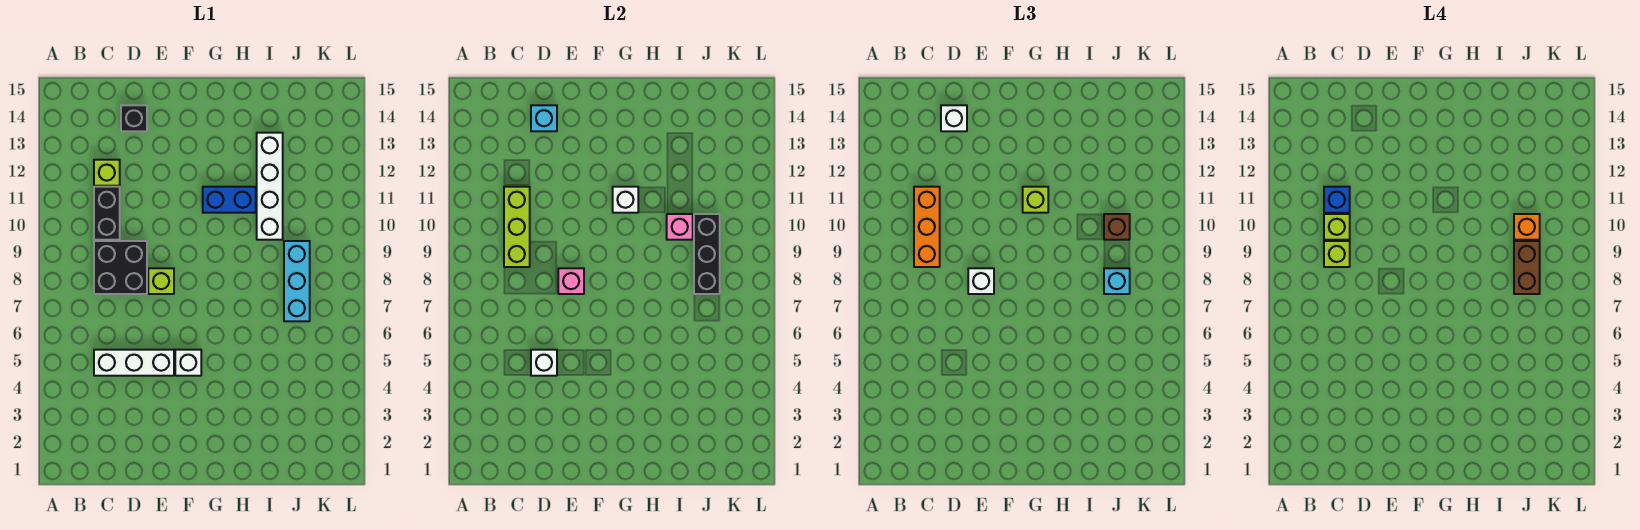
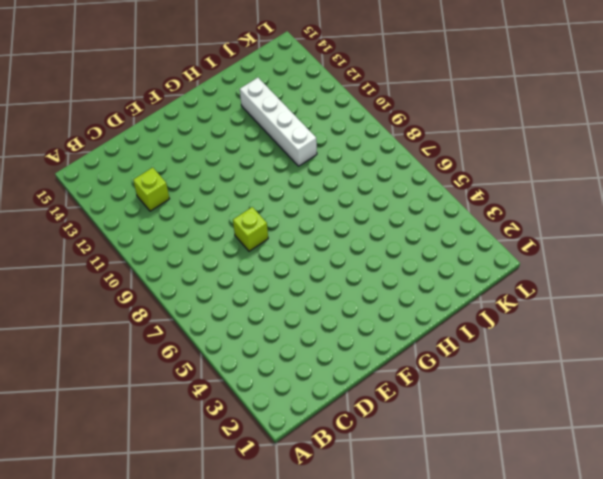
none -> white 1x3 brick [94,350,174,376]
none -> black 2x2 brick [94,241,147,294]
none -> black 1x2 brick [94,187,120,240]

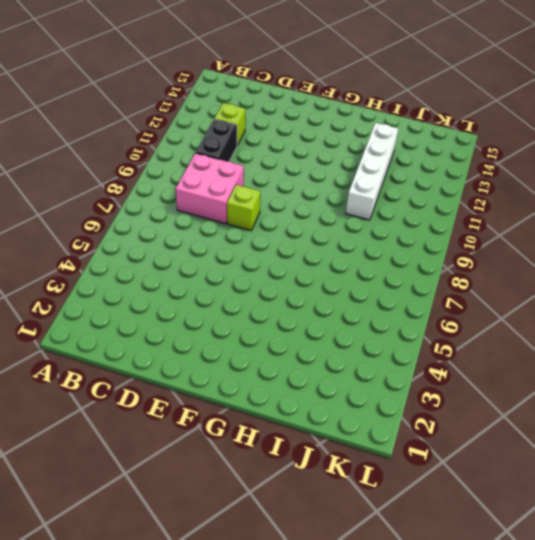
pink 2x2 brick [175,153,244,224] -> black 2x2 brick [94,241,147,294]
none -> white 1x3 brick [94,350,174,376]
none -> black 1x1 brick [121,105,147,131]
none -> white 1x1 brick [175,350,201,376]

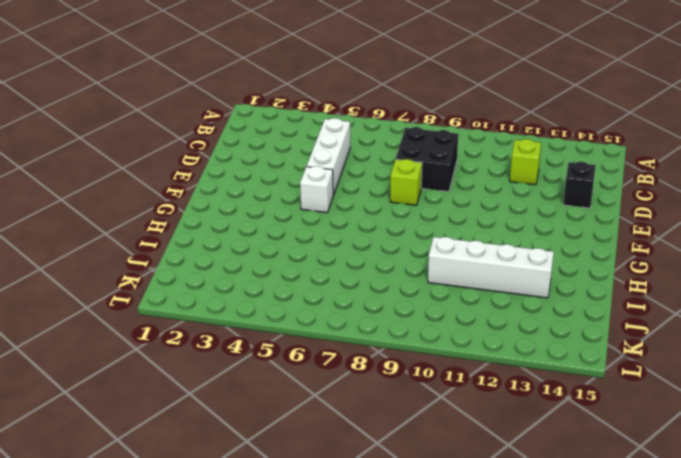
none -> black 1x2 brick [94,187,120,240]
none -> blue 1x2 brick [203,187,256,213]
none -> cyan 1x3 brick [284,241,310,321]

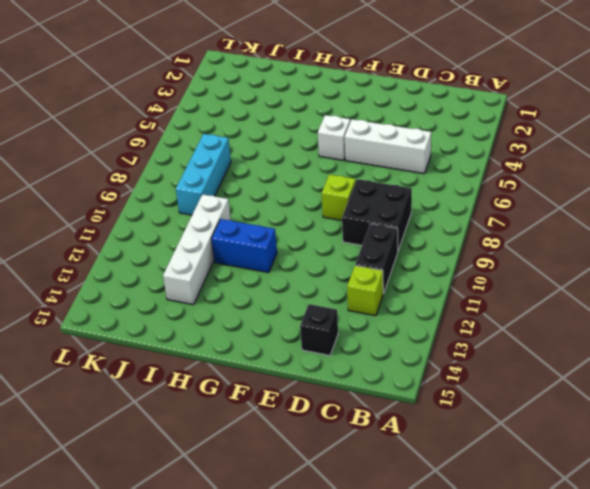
none -> lime 1x3 brick [504,187,530,267]
none -> white 1x1 brick [531,350,557,376]
none -> cyan 1x1 brick [531,105,557,131]

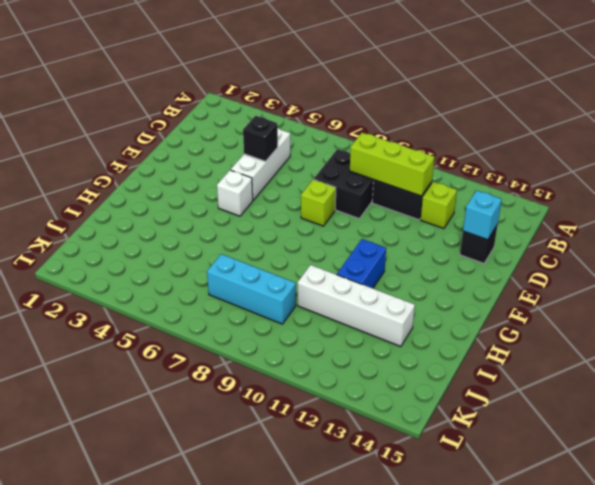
black 1x1 brick [243,116,278,161] -> white 1x1 brick [531,350,557,376]
none -> pink 1x1 brick [558,268,584,294]
none -> white 1x1 brick [613,187,638,213]
none -> pink 1x1 brick [667,214,693,240]

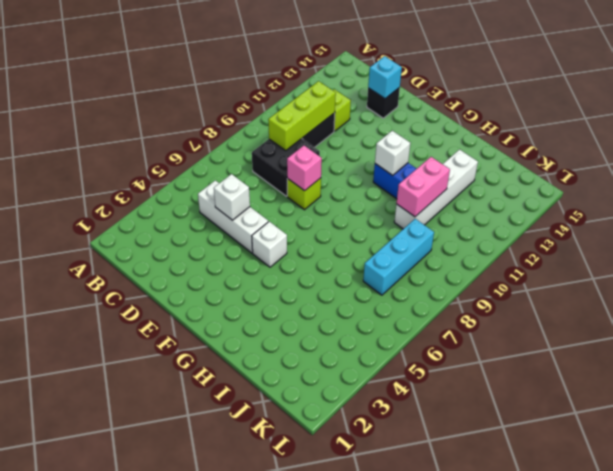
pink 1x2 brick [396,157,450,217] -> pink 1x1 brick [667,214,693,240]
none -> black 1x3 brick [694,214,720,294]
none -> orange 1x3 brick [914,187,940,267]
none -> white 1x1 brick [941,105,967,131]

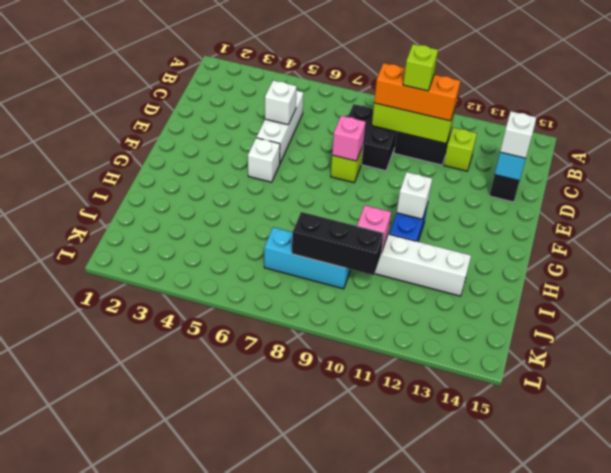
none -> white 1x1 brick [968,268,994,294]
none -> lime 1x1 brick [1023,187,1048,213]
none -> cyan 1x1 brick [1104,268,1130,294]

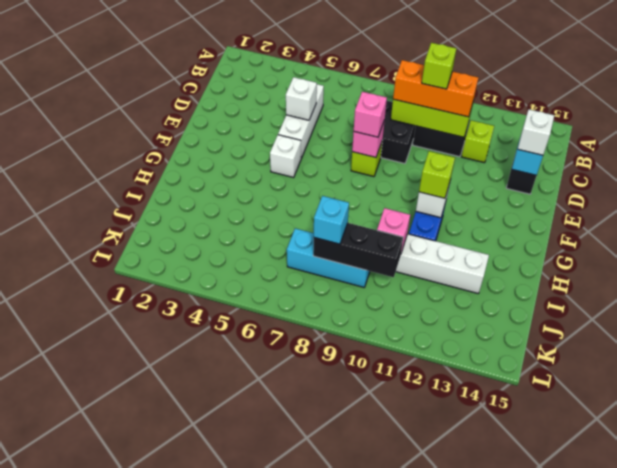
pink 1x1 brick [354,92,387,137] -> white 1x1 brick [968,268,994,294]
none -> brown 1x1 brick [1104,214,1130,240]
none -> lime 1x1 brick [1324,241,1350,267]
none -> blue 1x1 brick [1324,187,1350,213]

